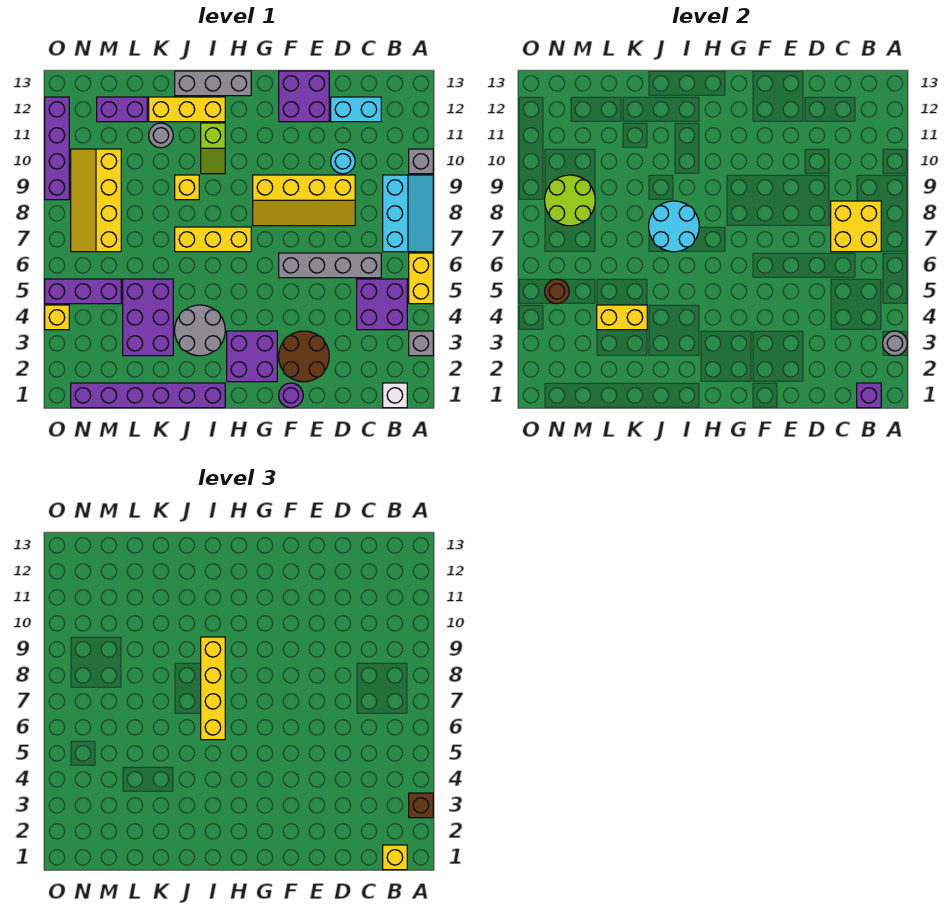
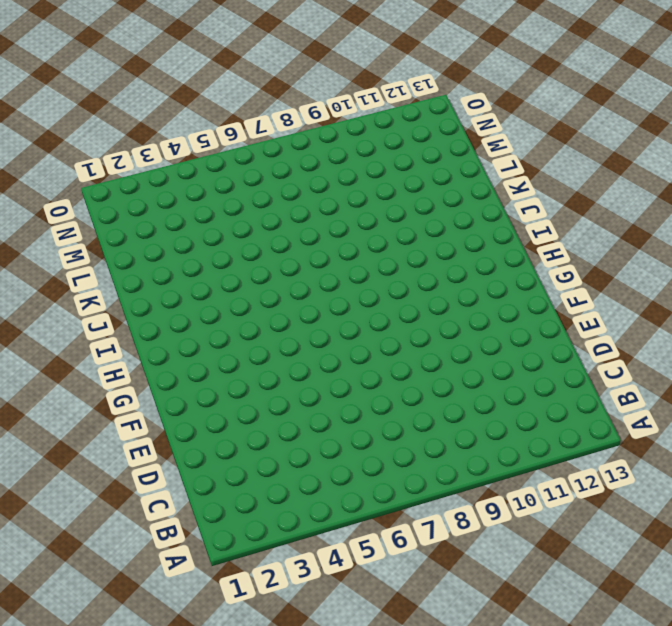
none -> grey 1x1 brick [409,331,433,356]
none -> yellow 1x2 brick [409,253,433,304]
none -> cyan 2x3 slope [383,175,433,252]
none -> grey 1x1 brick [409,149,433,174]

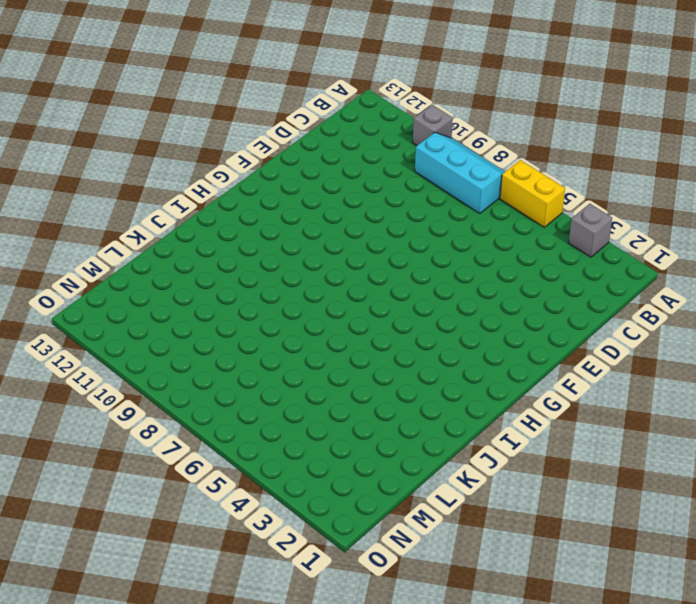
none -> white 1x1 brick [383,383,407,408]
none -> purple 2x2 brick [357,279,407,330]
none -> grey 1x4 brick [279,253,381,278]
none -> cyan 1x2 brick [331,97,381,122]

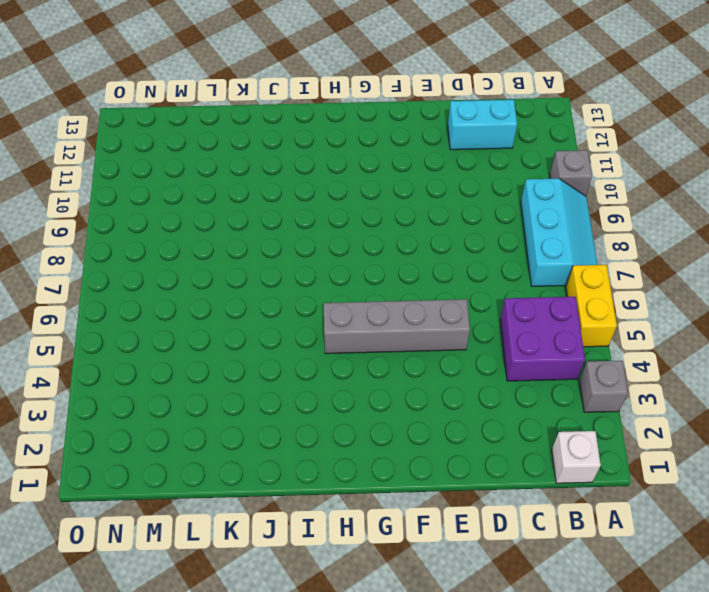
grey 1x4 brick [324,299,470,354] -> grey 1x4 brick moved to [279,253,381,278]
none -> yellow 2x4 slope [253,175,355,226]
none -> cyan 1x1 round brick [331,149,355,174]
none -> brown 2x2 round brick [279,331,329,382]
none -> purple 2x2 brick [279,71,329,122]

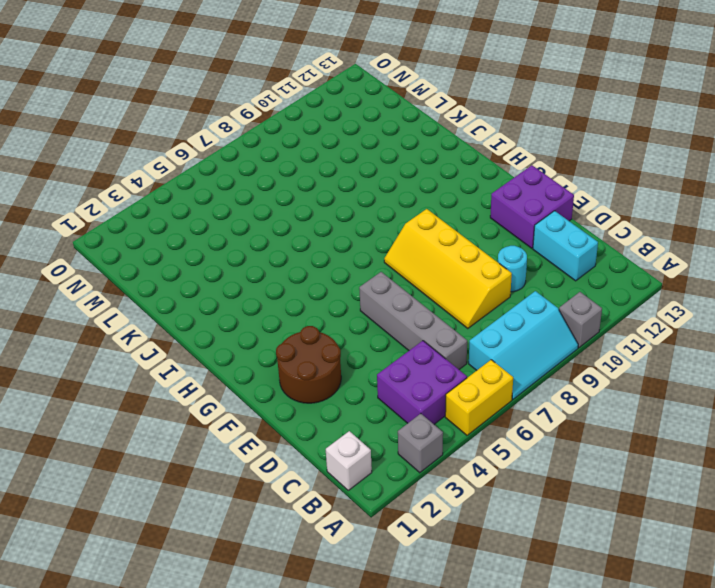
none -> purple 1x1 round brick [279,383,303,408]
none -> purple 2x2 brick [227,331,277,382]
none -> yellow 1x3 brick [175,227,251,252]
none -> grey 1x3 brick [175,71,251,96]

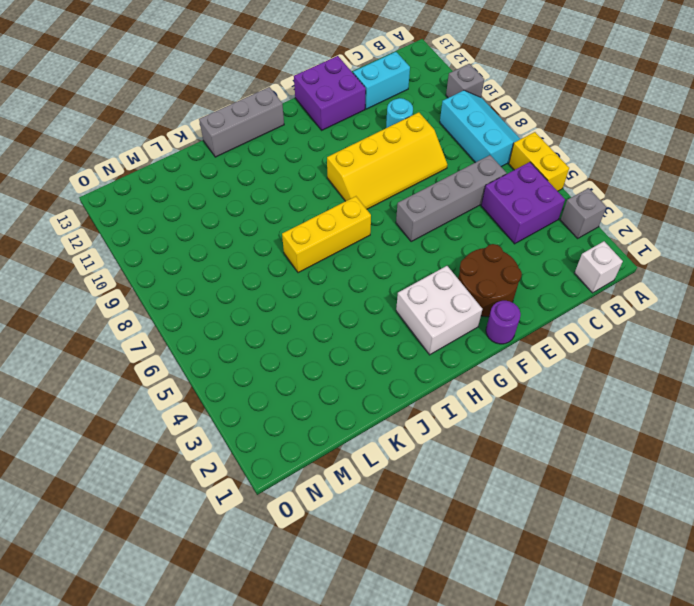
white 2x2 brick [396,266,482,355] -> purple 2x2 brick [227,331,277,382]
none -> purple 1x6 brick [71,383,225,408]
none -> grey 2x2 round brick [175,305,225,356]
none -> lime 1x2 slope [201,123,225,174]
none -> yellow 1x3 brick [149,97,225,122]

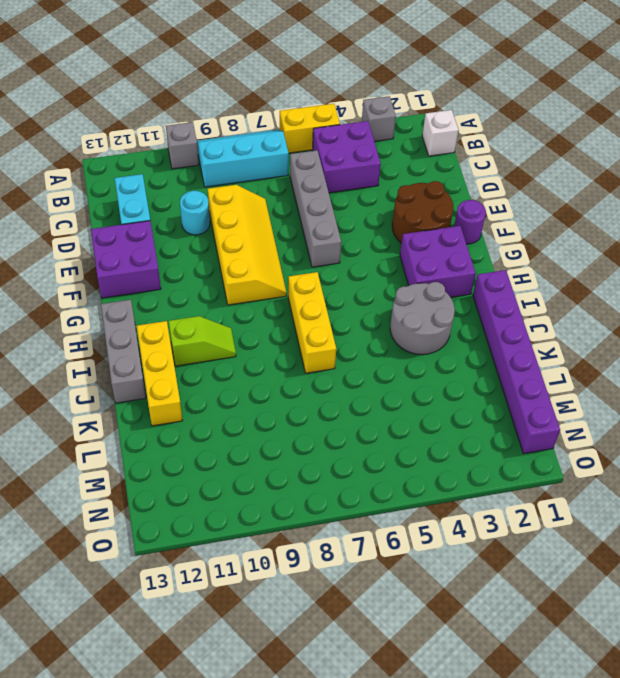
none -> yellow 1x1 brick [175,175,199,200]
none -> purple 2x3 brick [123,279,173,356]
none -> grey 1x1 round brick [149,123,173,148]
none -> purple 1x2 brick [97,97,147,122]

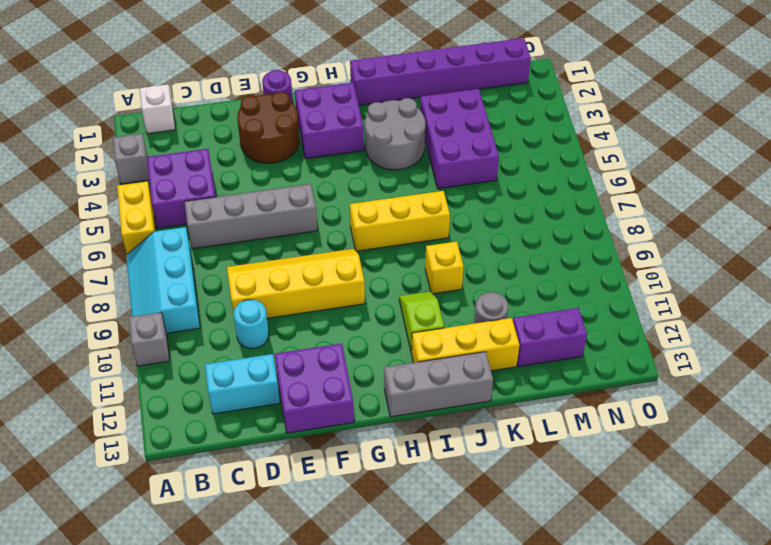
none -> purple 1x3 brick [45,279,121,304]
none -> yellow 2x4 slope [71,149,121,252]
none -> yellow 1x1 brick [45,305,69,330]
none -> purple 1x4 brick [45,97,69,200]

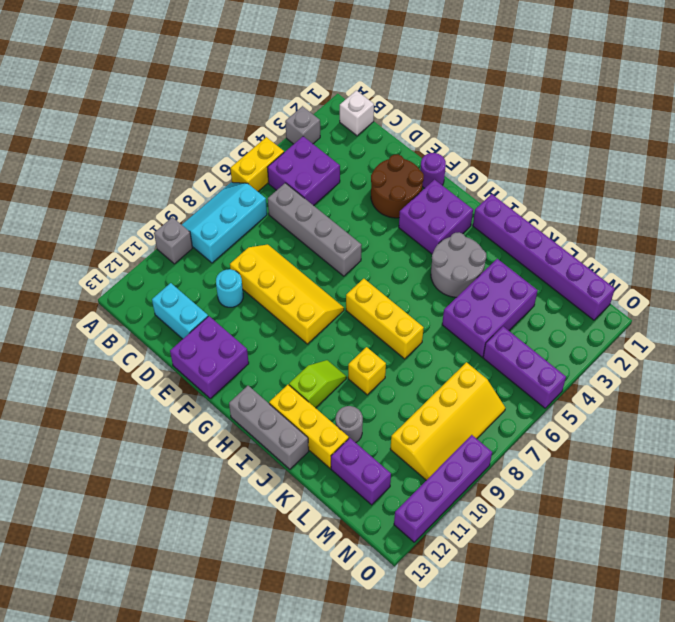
none -> yellow 1x1 brick [45,305,69,330]
none -> grey 1x1 round brick [883,331,907,356]
none -> purple 1x1 brick [857,383,881,408]
none -> yellow 2x2 brick [831,201,881,252]

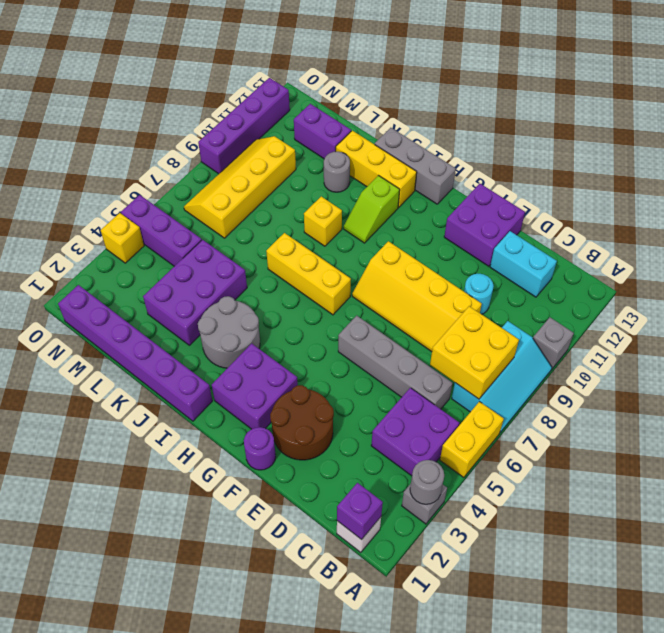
none -> cyan 2x2 round brick [649,201,699,252]
none -> yellow 1x2 brick [597,305,647,330]
none -> lime 2x2 round brick [545,175,595,226]
none -> brown 1x1 round brick [545,279,569,304]

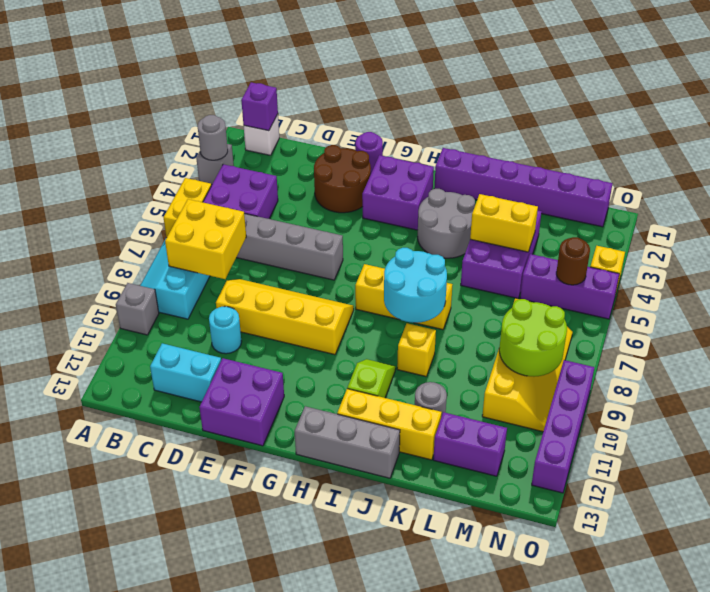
none -> brown 1x1 brick [409,793,433,818]
none -> yellow 1x1 brick [383,845,407,870]
none -> yellow 1x4 brick [201,637,225,740]

